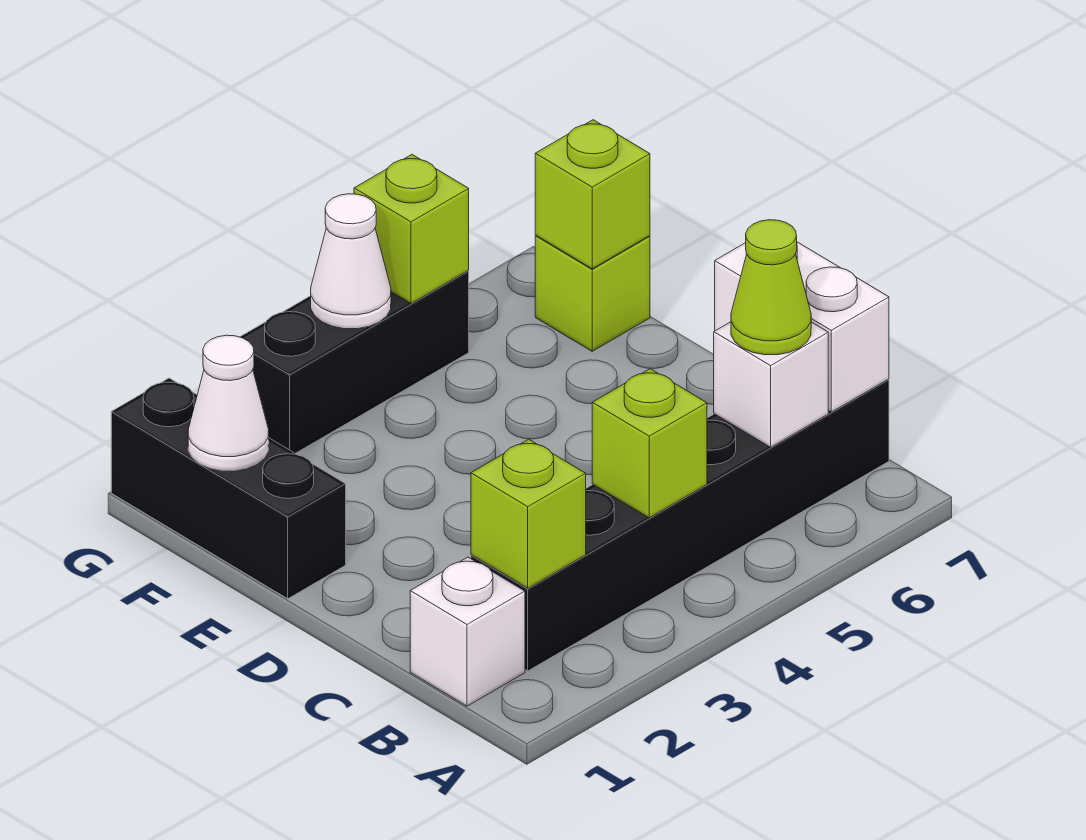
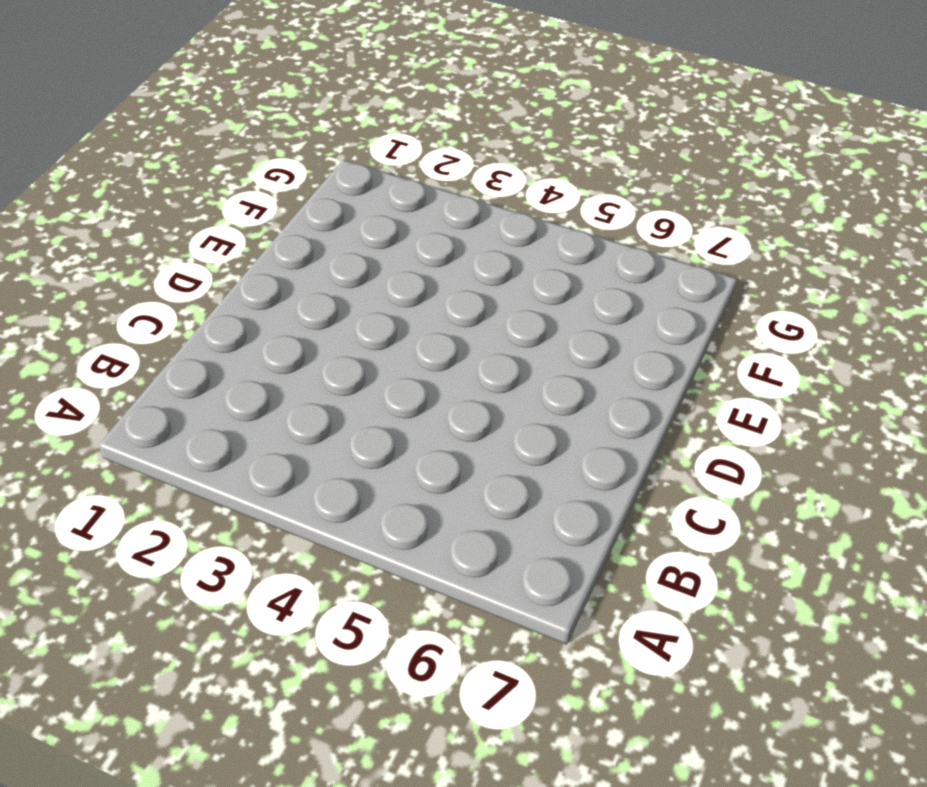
none -> white 1x1 brick [410,557,525,706]
none -> black 1x6 brick [471,379,889,671]
none -> black 1x3 brick [111,378,346,599]

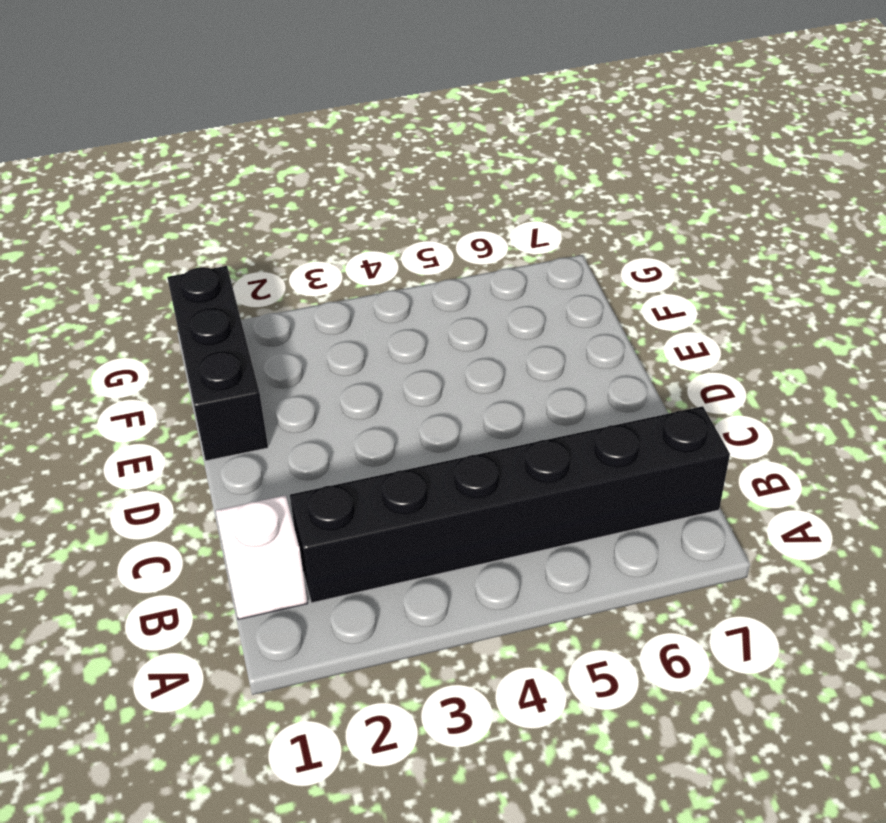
none -> lime 1x1 brick [535,236,650,351]
none -> black 1x3 brick [240,271,469,453]
none -> lime 1x1 brick [471,439,586,588]

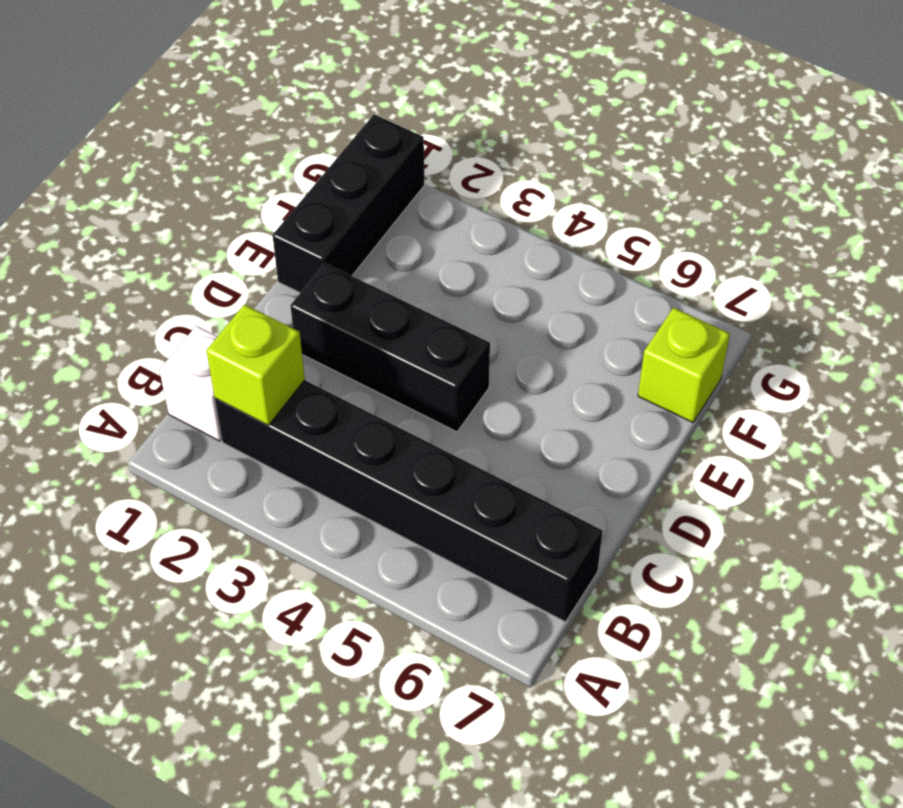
black 1x3 brick [290,263,490,432] -> black 1x3 brick moved to [240,271,469,453]
none -> lime 1x1 brick [592,369,707,518]
none -> white 1x1 brick [714,322,828,447]
none -> white 1x2 brick [715,242,889,412]

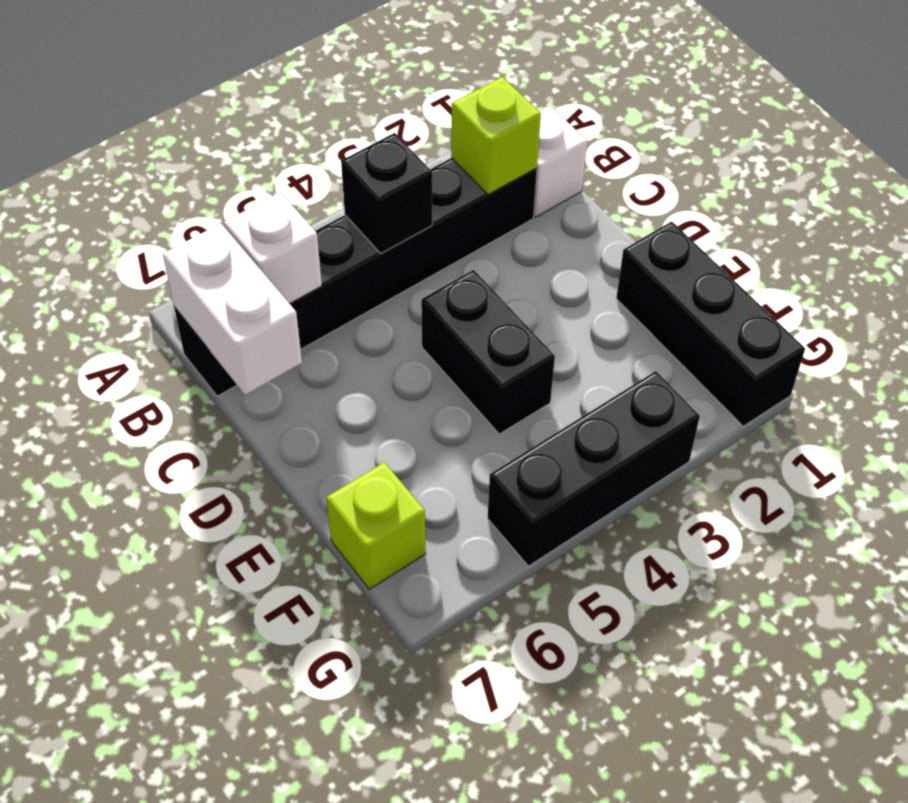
black 1x1 brick [341,133,432,253] -> lime 1x1 brick [592,369,707,518]
black 1x2 brick [421,270,555,434] -> none
none -> white 1x1 cone [188,335,269,470]
none -> lime 1x1 brick [535,120,650,269]
none -> white 1x1 cone [311,194,391,329]

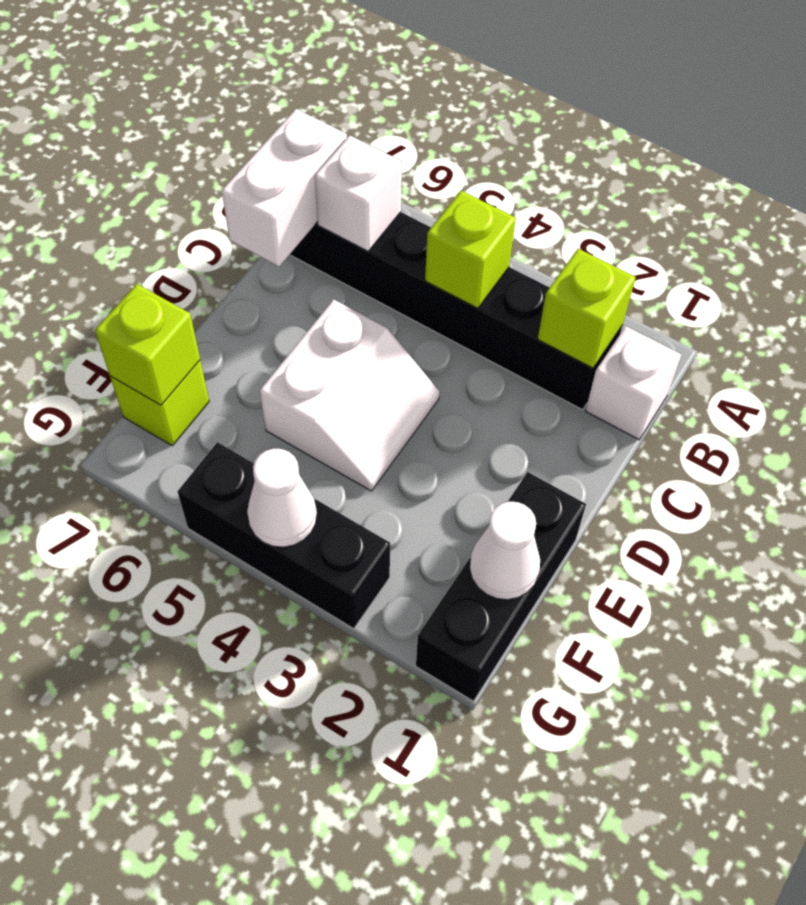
white 2x2 slope [260,299,440,491] -> none
none -> lime 1x1 brick [354,155,469,303]
none -> lime 1x1 cone [731,220,811,355]

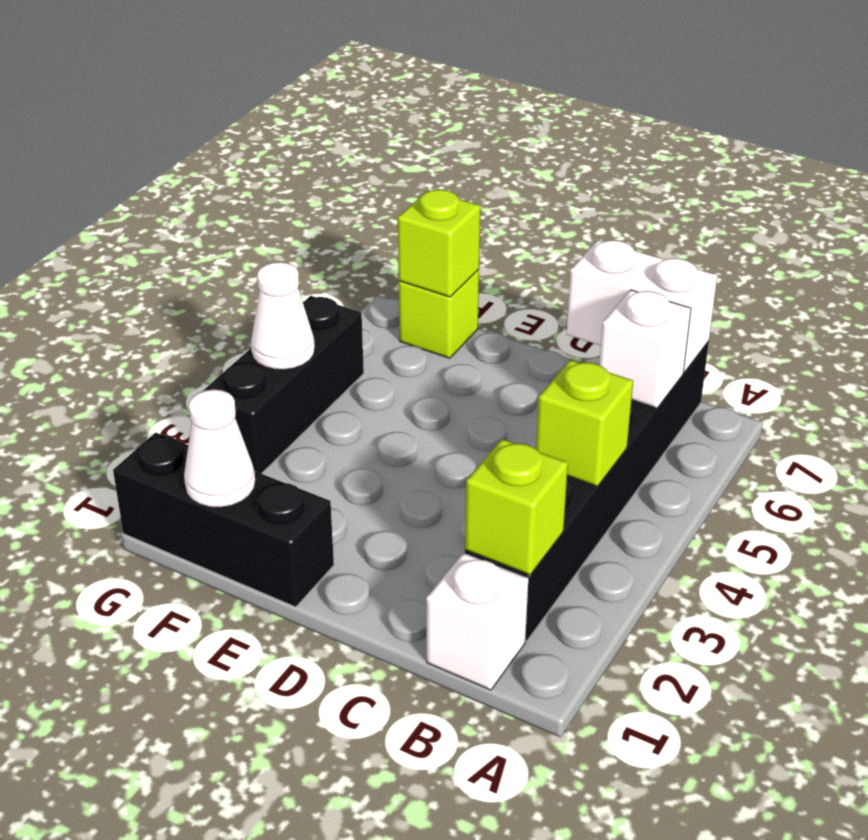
none -> lime 1x1 brick [354,155,469,303]
none -> lime 1x1 cone [731,220,811,355]

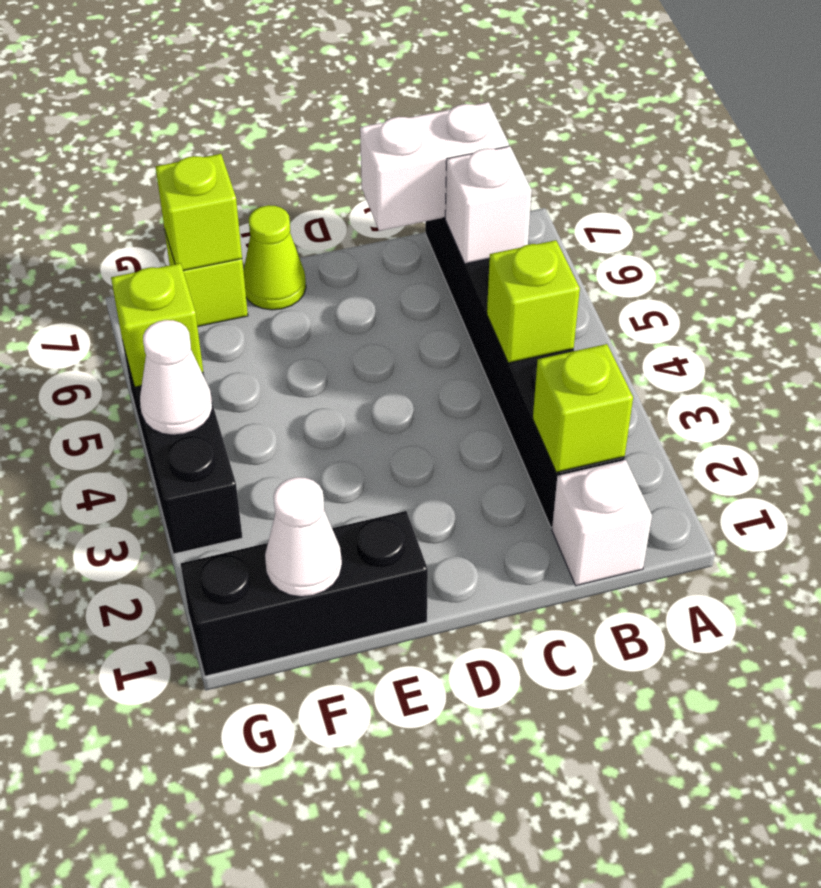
lime 1x1 cone [243,205,306,310] -> lime 1x1 cone moved to [731,220,811,355]

